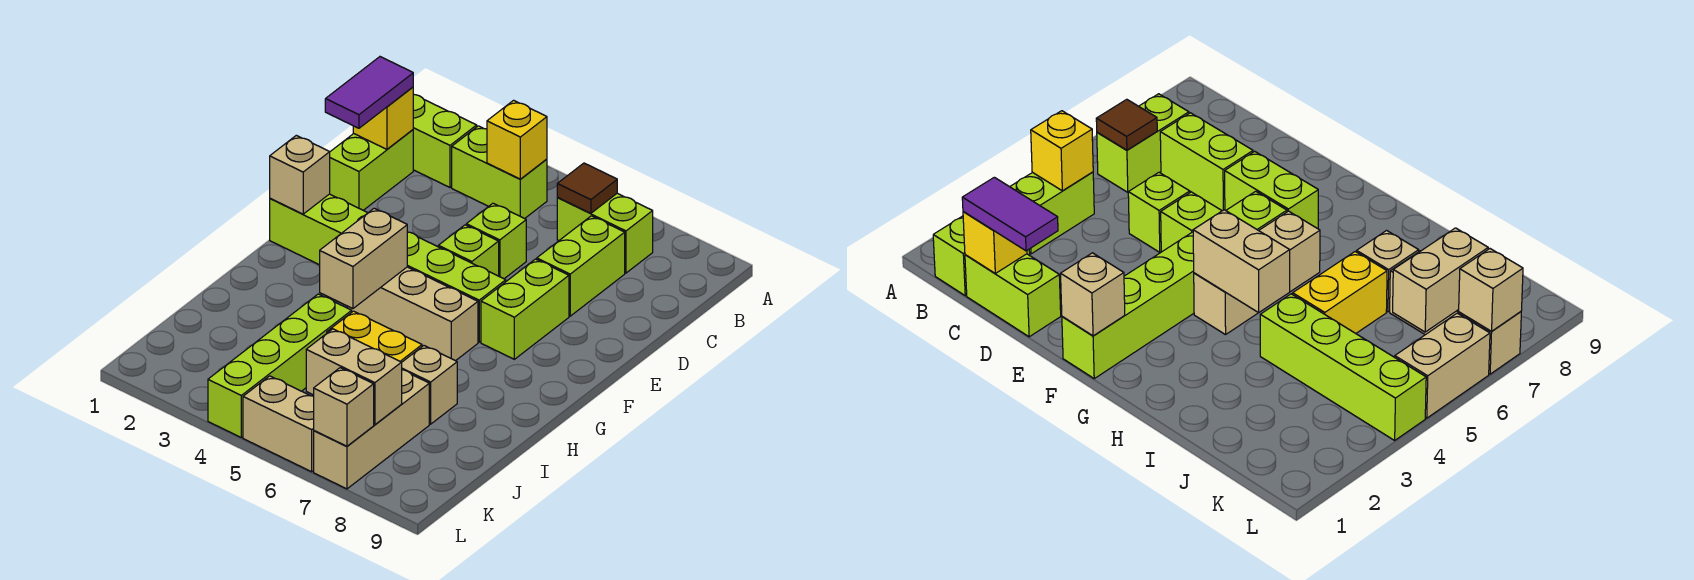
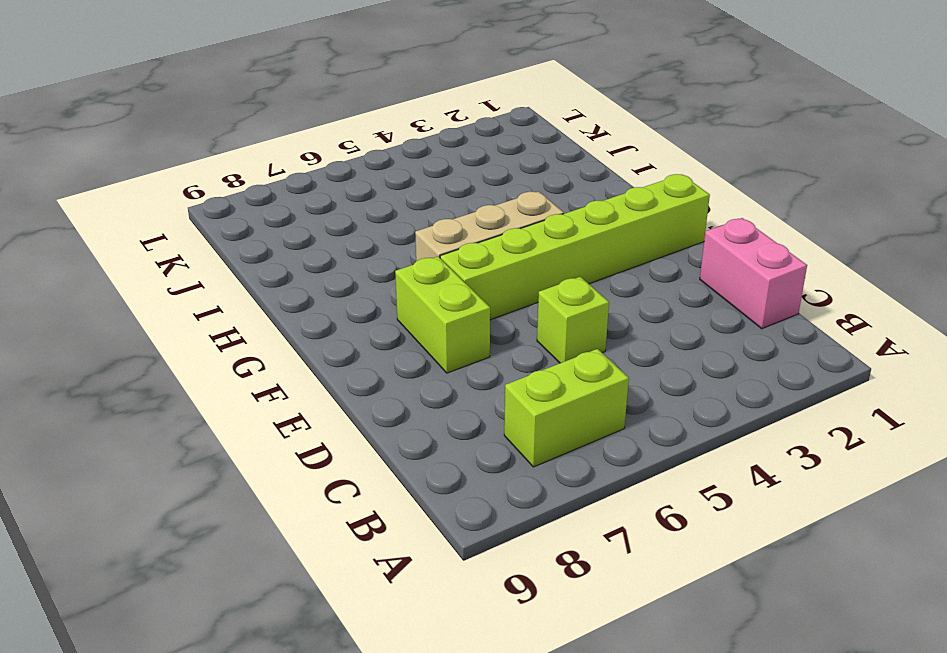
pink 1x2 brick [700,218,807,329] -> lime 1x2 brick [330,130,413,210]
none -> lime 1x2 brick [413,94,477,187]
none -> lime 1x2 brick [452,126,547,219]
none -> lime 1x2 brick [537,216,625,316]

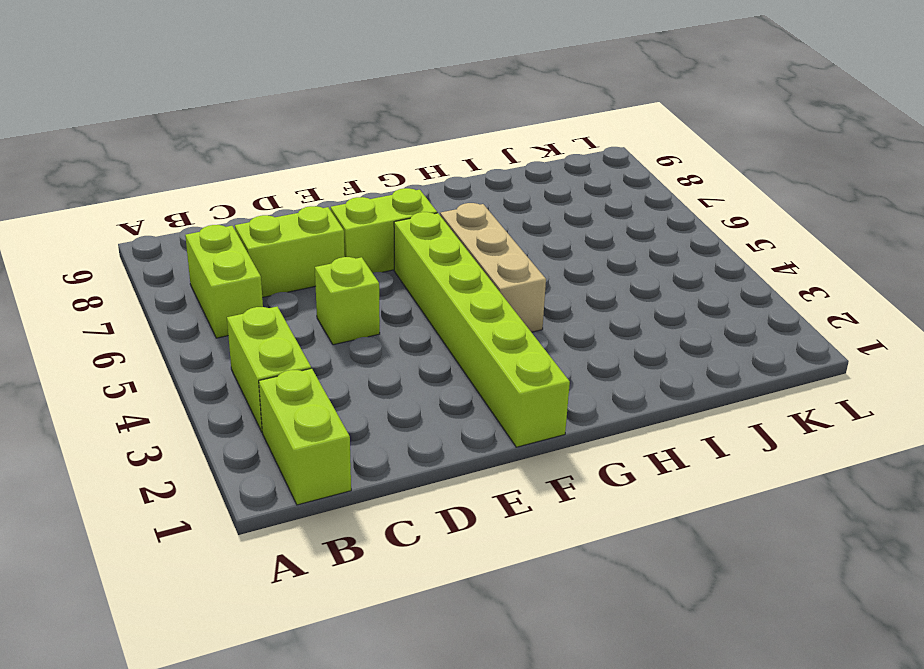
none -> lime 1x2 brick [330,130,413,210]
none -> lime 1x1 brick [438,225,499,276]
none -> lime 1x4 brick [208,294,352,437]

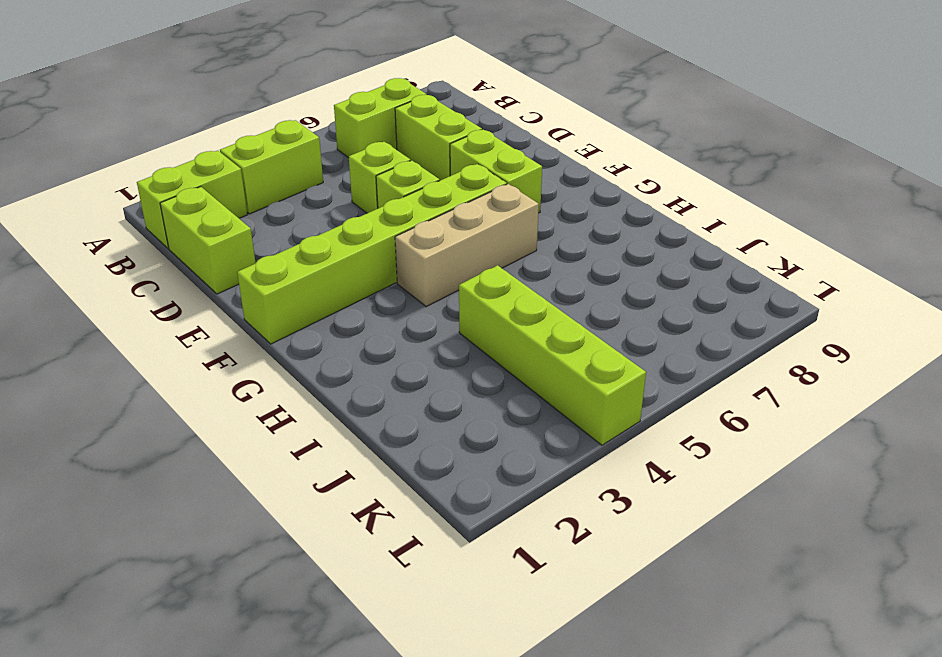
none -> yellow 1x2 brick [327,311,422,362]
none -> tan 1x1 brick [402,346,457,424]
none -> tan 1x3 brick [314,370,429,489]

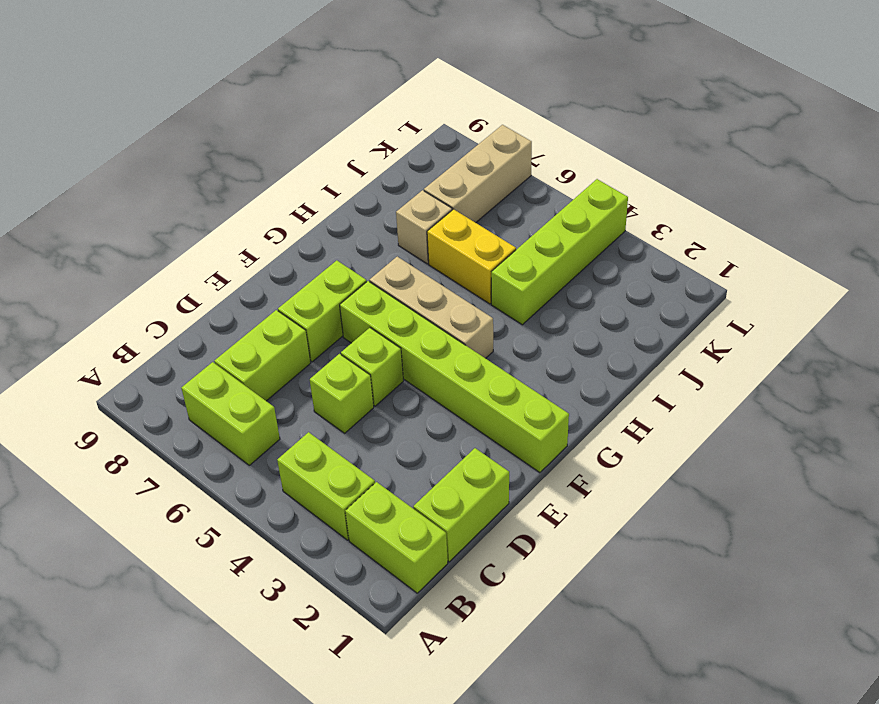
none -> tan 1x2 brick [243,376,314,472]
none -> yellow 1x1 brick [487,100,547,179]
none -> brown 1x1 tile [557,163,617,214]

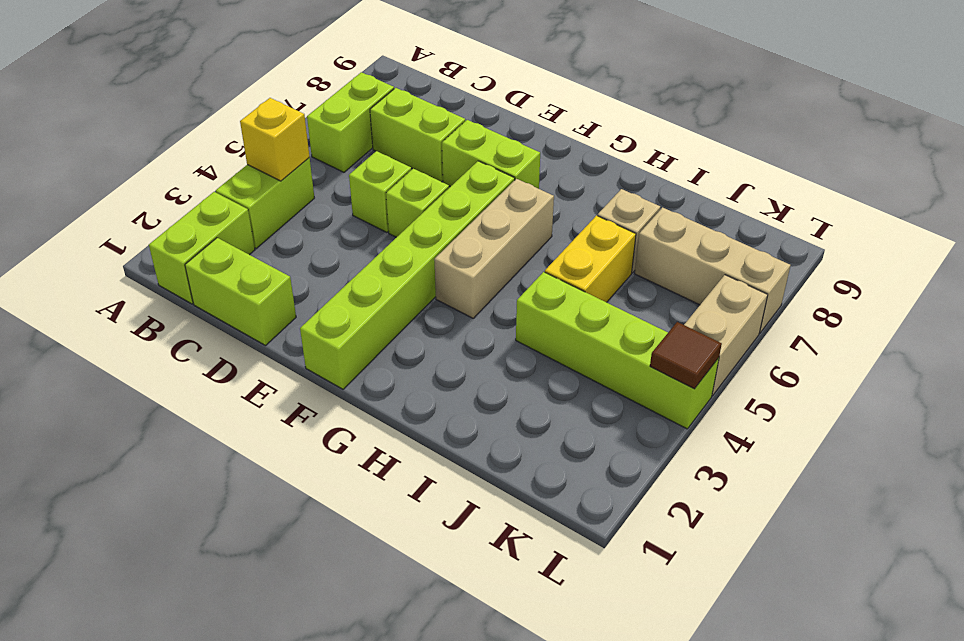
brown 1x1 tile [650,322,722,389] -> brown 1x1 tile moved to [557,163,617,214]
none -> yellow 1x1 brick [353,87,413,149]
none -> tan 1x1 brick [270,135,330,214]
none -> tan 1x2 brick [320,208,407,309]

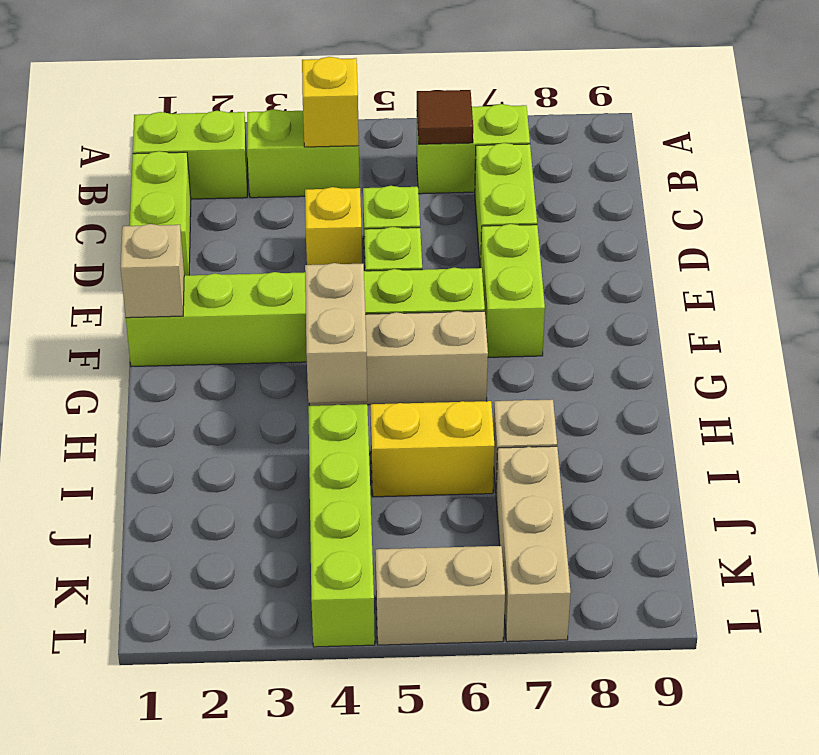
yellow 1x1 brick [305,187,362,265] -> yellow 1x1 brick moved to [353,87,413,149]
none -> tan 1x2 brick [306,329,402,425]
none -> tan 1x1 brick [314,368,374,446]
none -> purple 1x2 tile [325,57,413,128]

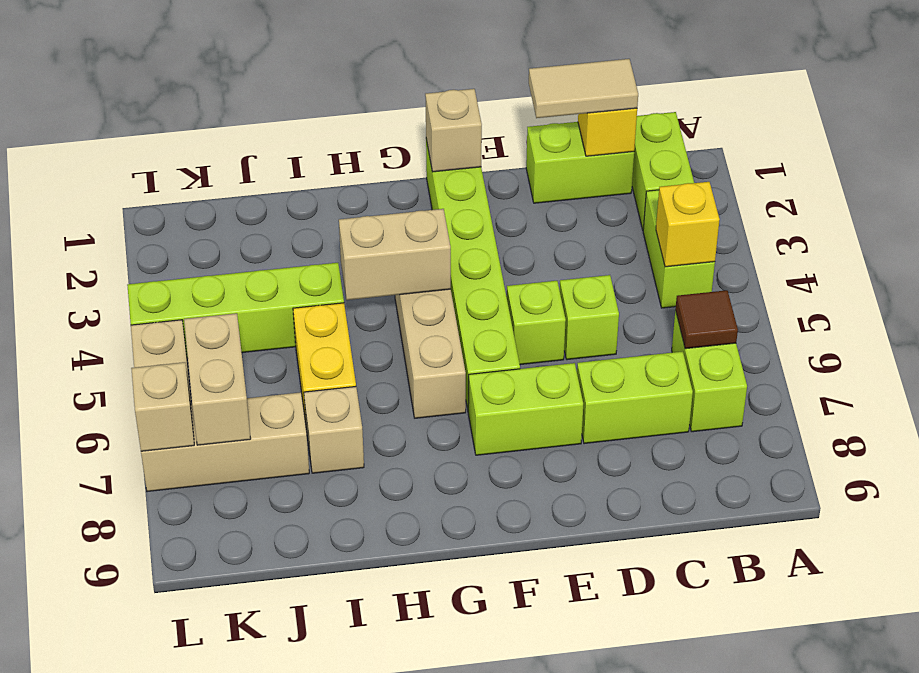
tan 1x2 tile [529,59,638,118] -> purple 1x2 tile [325,57,413,128]

